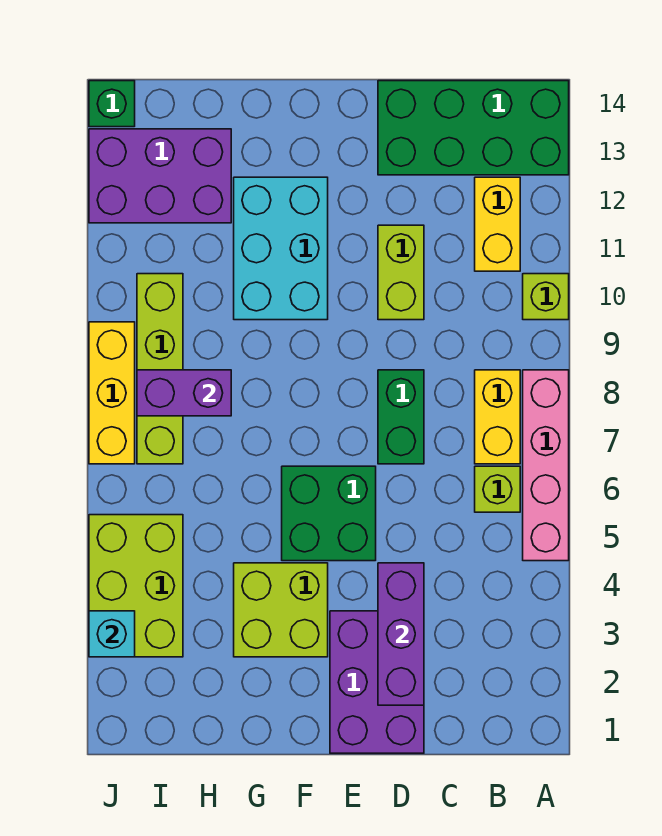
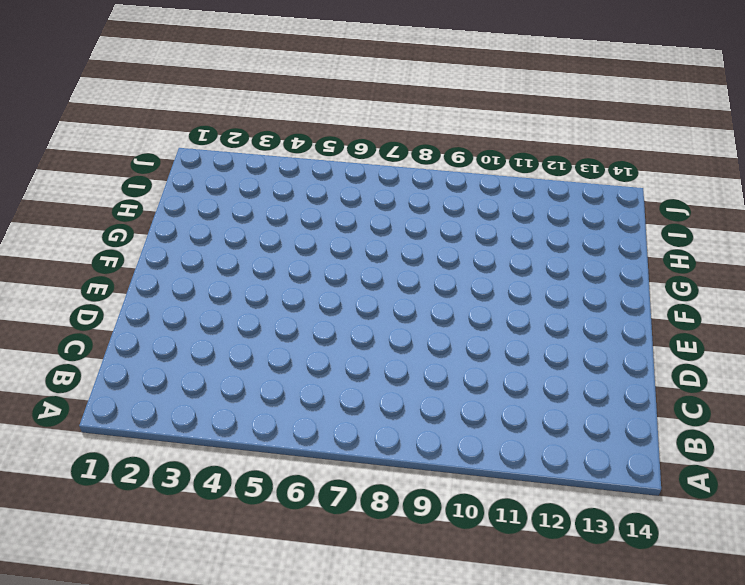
none -> pink 1x4 brick [523,370,569,561]
none -> lime 1x1 brick [523,274,569,320]
none -> green 2x4 brick [378,81,569,175]

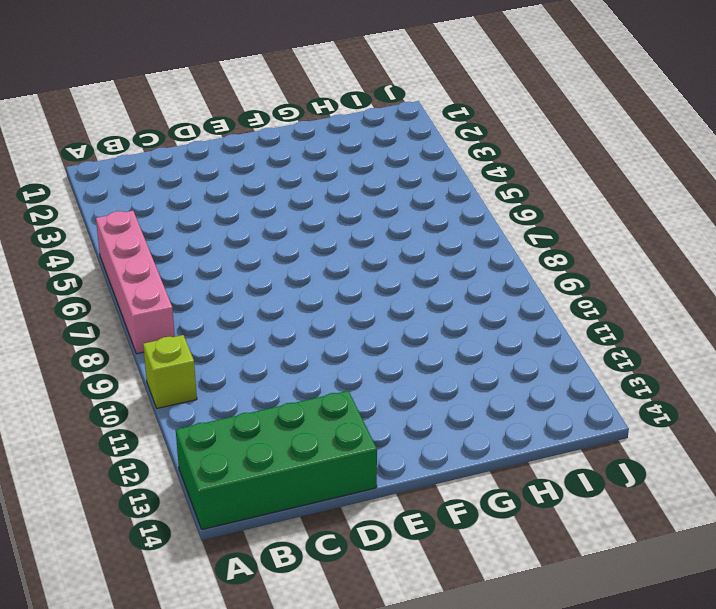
none -> lime 1x1 brick [475,466,520,512]
none -> yellow 1x2 brick [475,370,520,464]
none -> yellow 1x2 brick [475,177,520,271]

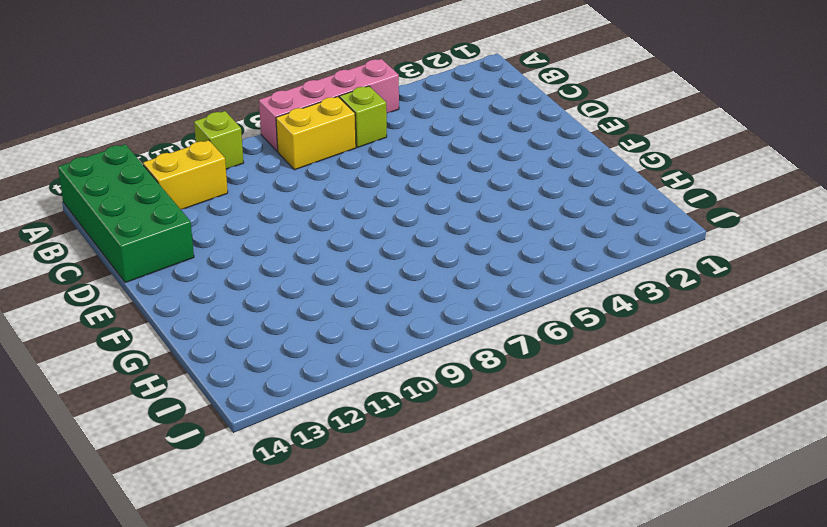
none -> purple 2x3 brick [330,611,424,753]
none -> green 1x2 brick [378,370,424,464]
none -> lime 1x2 brick [378,225,424,320]

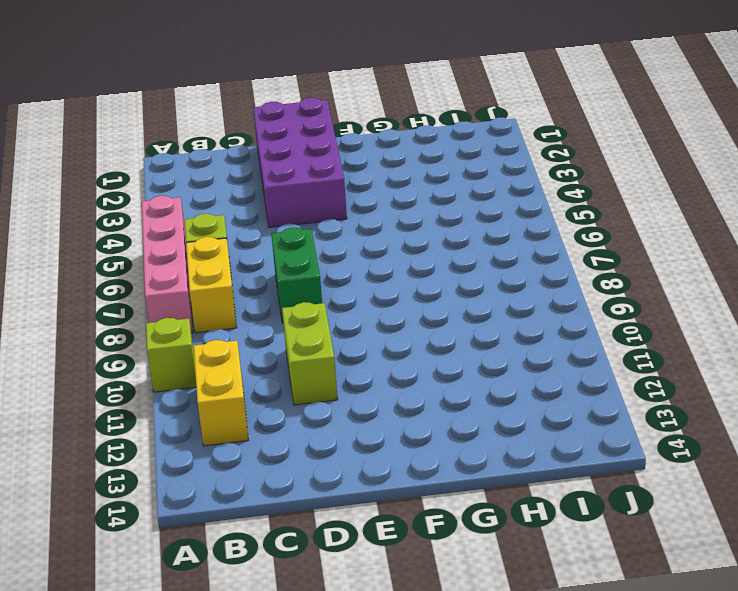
purple 2x4 brick [253,98,347,227] -> purple 2x3 brick [330,611,424,753]
none -> green 2x4 brick [378,81,569,175]
none -> green 2x2 brick [282,466,376,561]
none -> lime 2x2 brick [234,563,328,657]

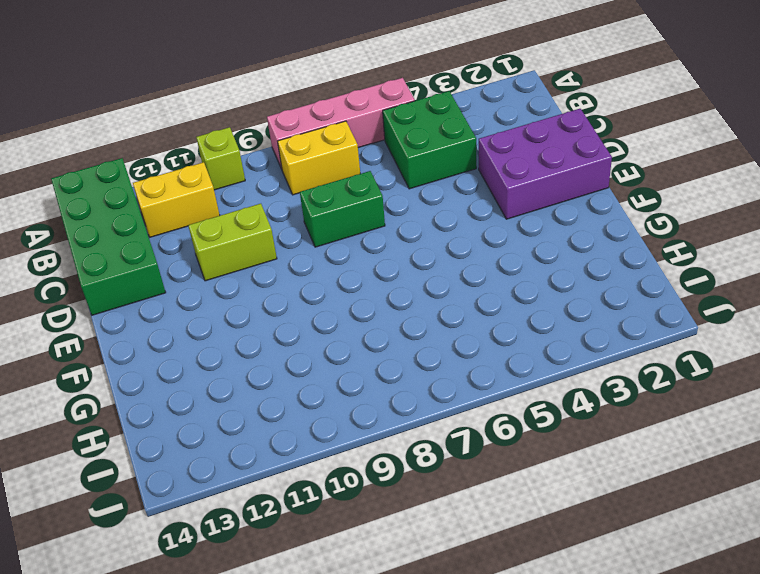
green 2x2 brick [383,91,476,189] -> green 2x2 brick moved to [282,466,376,561]
none -> lime 1x1 brick [475,466,520,512]
none -> lime 2x2 brick [234,563,328,657]
none -> cyan 2x3 brick [234,177,328,320]

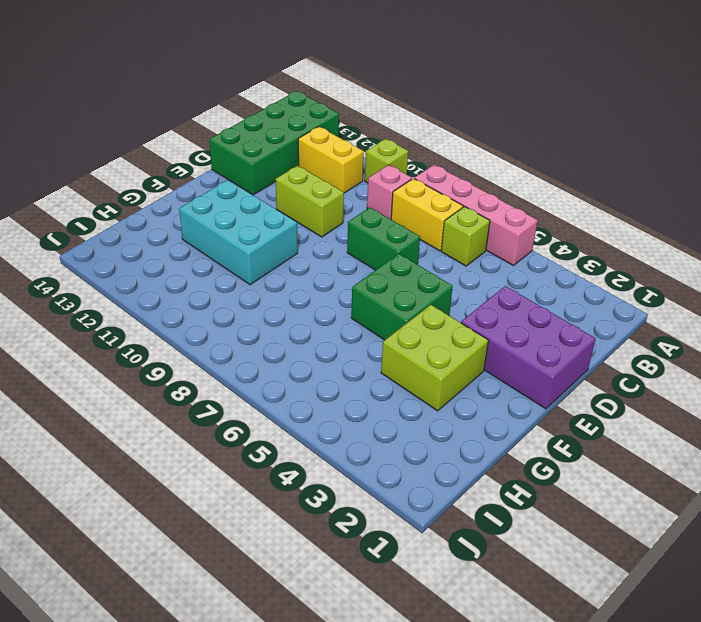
pink 1x1 brick [367,165,412,219] -> none
none -> purple 2x3 brick [89,129,231,223]
none -> lime 2x3 brick [89,515,183,657]
none -> lime 1x4 brick [137,274,183,464]

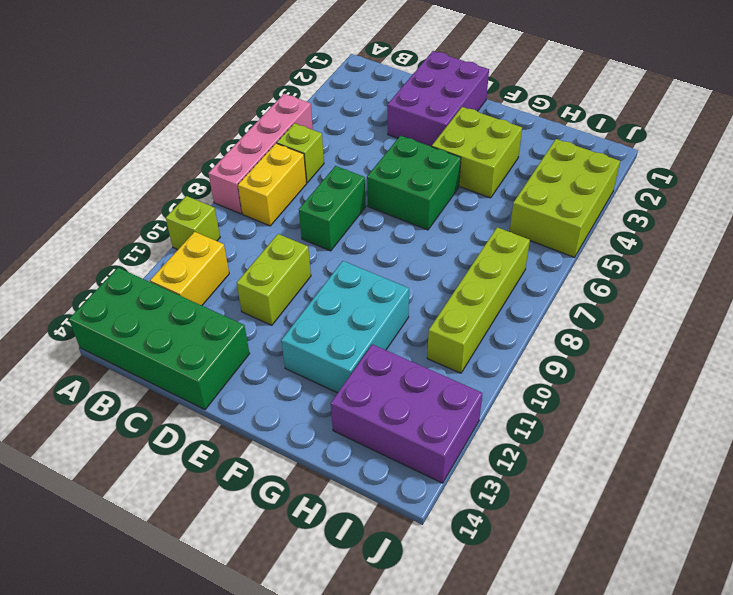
none -> yellow 1x3 brick [89,322,135,464]
none -> green 1x1 brick [89,81,135,127]
none -> purple 1x3 brick [378,563,424,705]

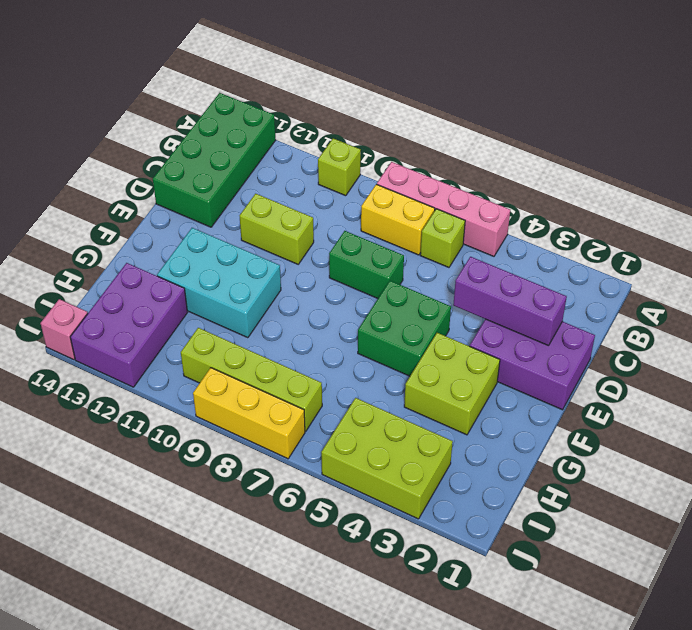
pink 1x1 brick [40,299,88,360] -> green 1x1 brick [89,81,135,127]
none -> yellow 1x2 brick [475,177,520,271]
none -> purple 1x2 brick [137,370,231,416]
none -> cyan 1x1 brick [89,611,135,657]

